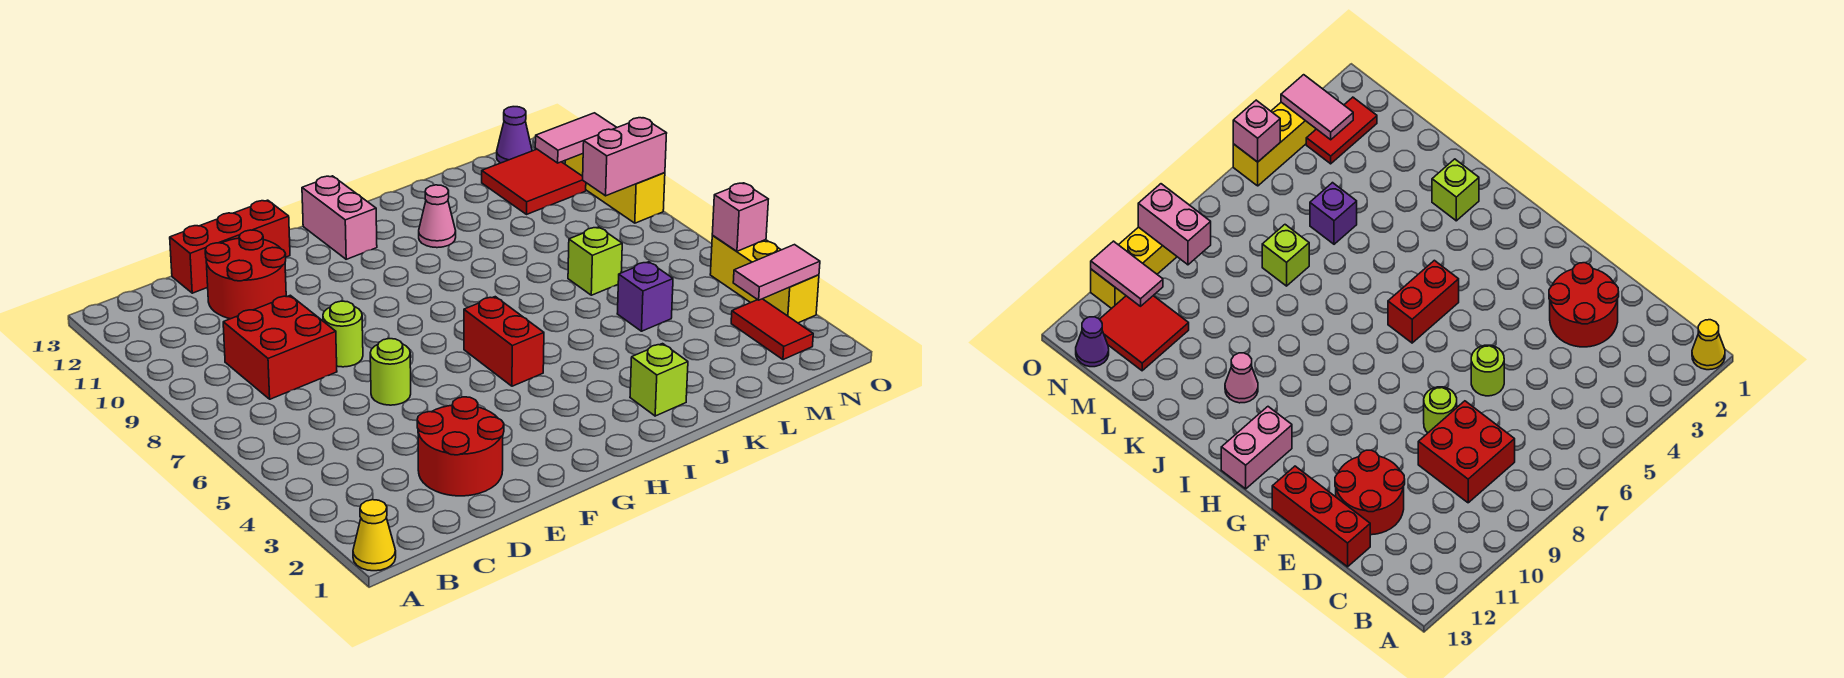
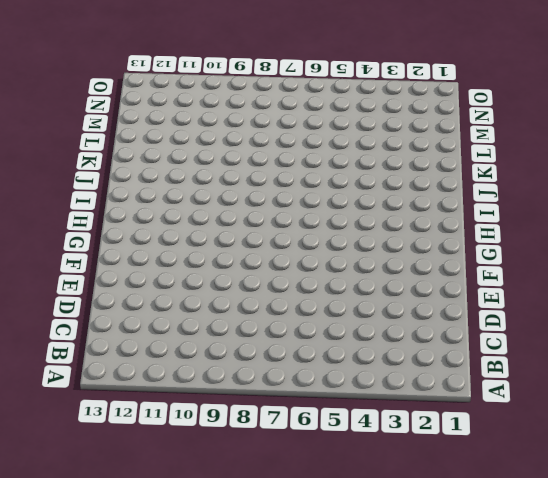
none -> yellow 1x1 cone [353,500,396,571]
none -> red 2x2 brick [223,295,337,399]
none -> red 2x2 round brick [417,397,504,496]

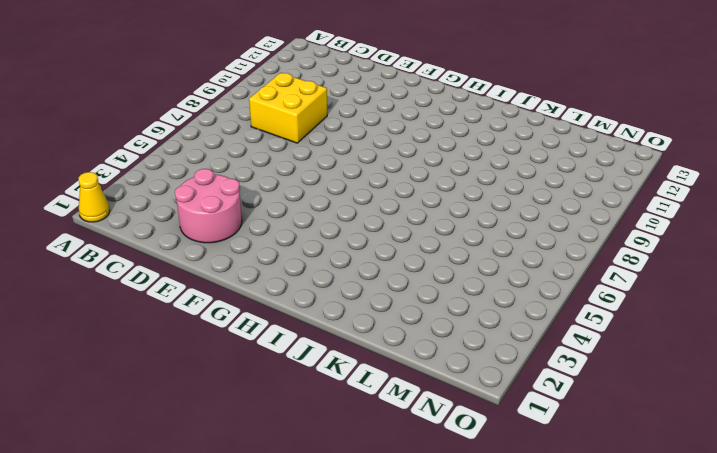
yellow 2x2 brick [249,73,327,143] -> red 2x2 brick [223,295,337,399]
pink 2x2 round brick [175,169,242,243] -> red 2x2 round brick [417,397,504,496]
none -> red 2x2 round brick [205,230,286,319]
none -> red 1x3 brick [170,200,290,293]
none -> lime 1x1 round brick [370,339,411,405]

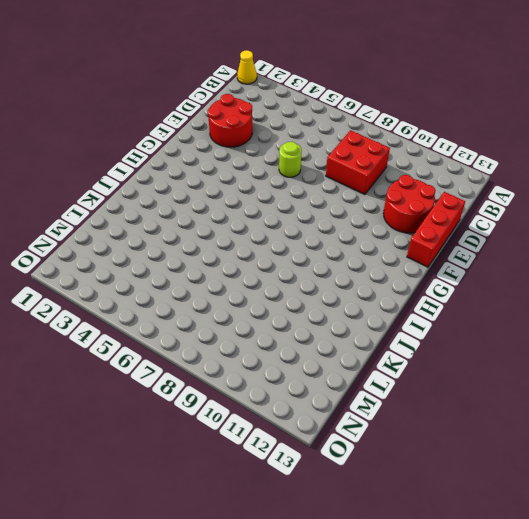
none -> lime 1x1 round brick [323,301,363,367]
none -> red 1x2 brick [464,297,544,386]
none -> pink 1x2 brick [302,176,377,259]

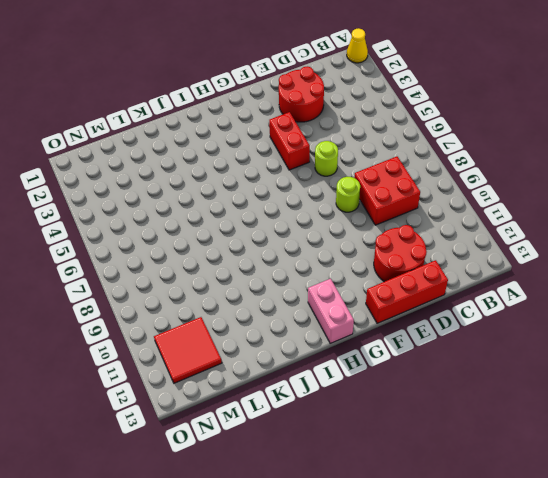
red 1x2 brick [269,112,310,170] -> red 1x2 brick moved to [464,297,544,386]
none -> lime 1x1 brick [630,344,688,416]
none -> pink 1x1 cone [419,185,456,248]
none -> purple 1x1 brick [617,262,673,331]

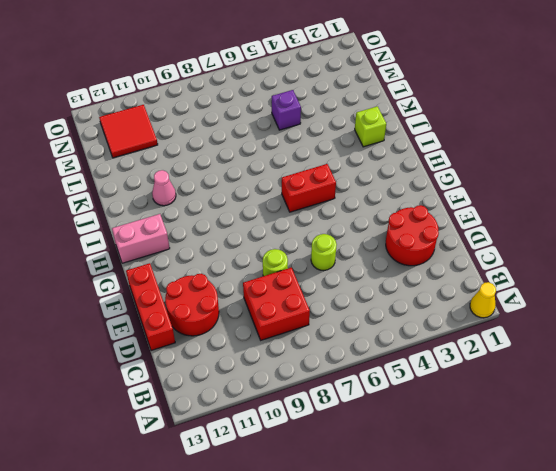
none -> lime 1x1 brick [568,227,622,295]
none -> red 1x2 tile [731,299,813,360]
none -> purple 1x1 cone [497,107,532,163]

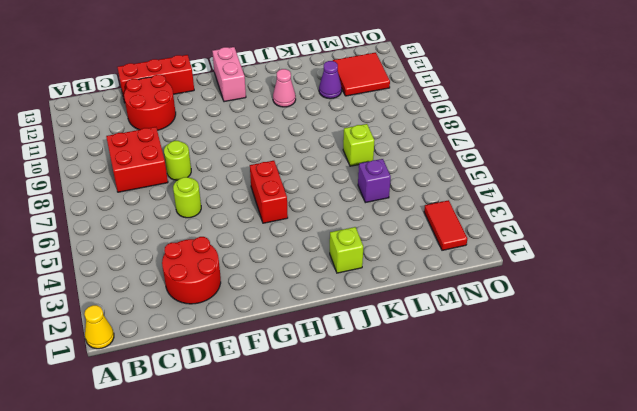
purple 1x1 cone [319,61,342,99] -> purple 1x1 cone moved to [497,107,532,163]
none -> yellow 1x3 brick [710,236,819,323]
none -> yellow 1x3 brick [565,154,665,223]
none -> pink 1x2 tile [733,245,820,300]

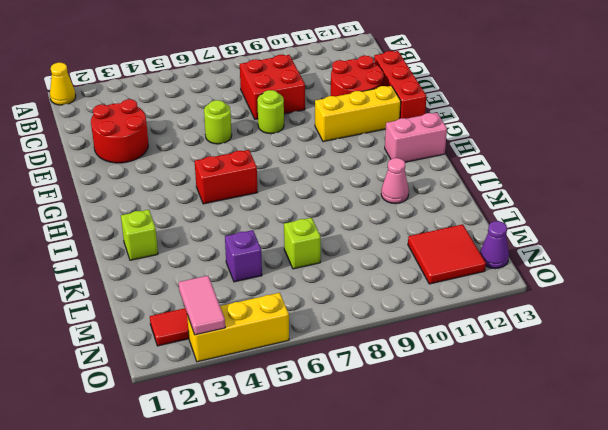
yellow 1x3 brick [315,86,401,142] -> yellow 1x3 brick moved to [565,154,665,223]
none -> pink 1x2 brick [583,118,667,196]
none -> pink 1x2 tile [535,113,617,163]
none -> pink 1x1 brick [712,183,768,251]

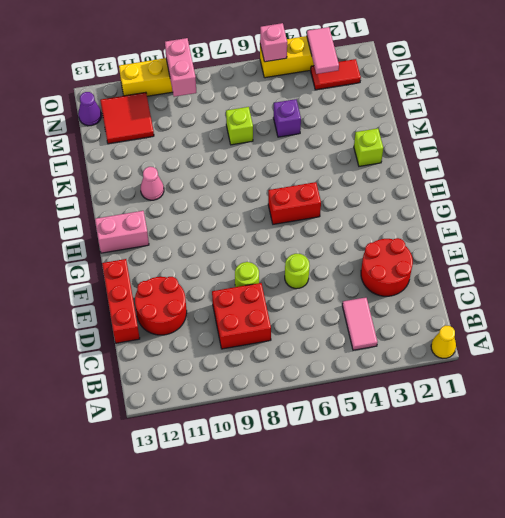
pink 1x2 tile [342,297,377,350] -> pink 1x2 tile moved to [535,113,617,163]

